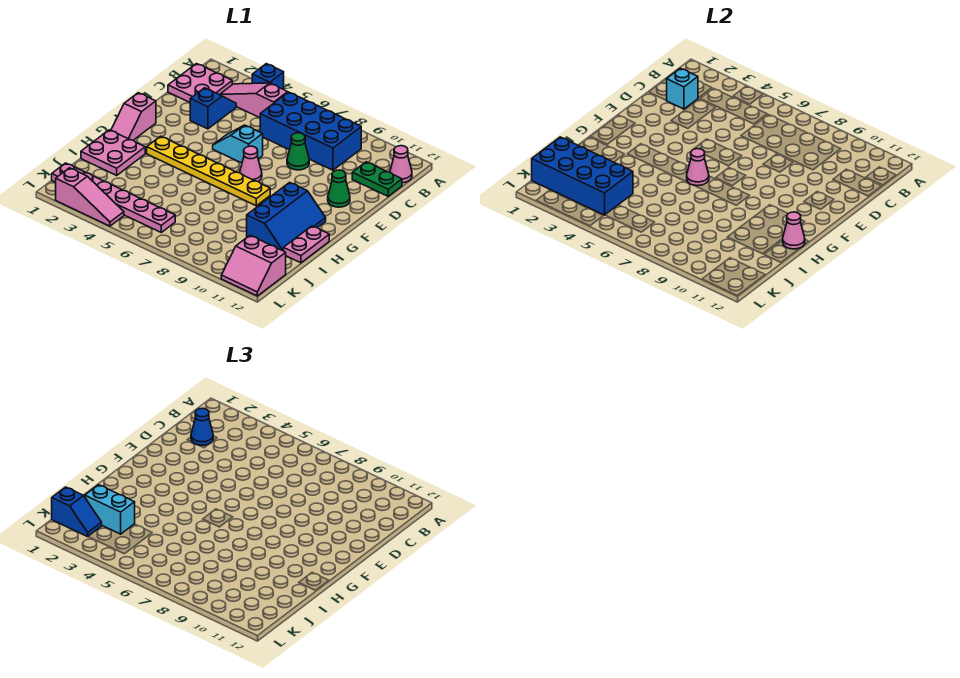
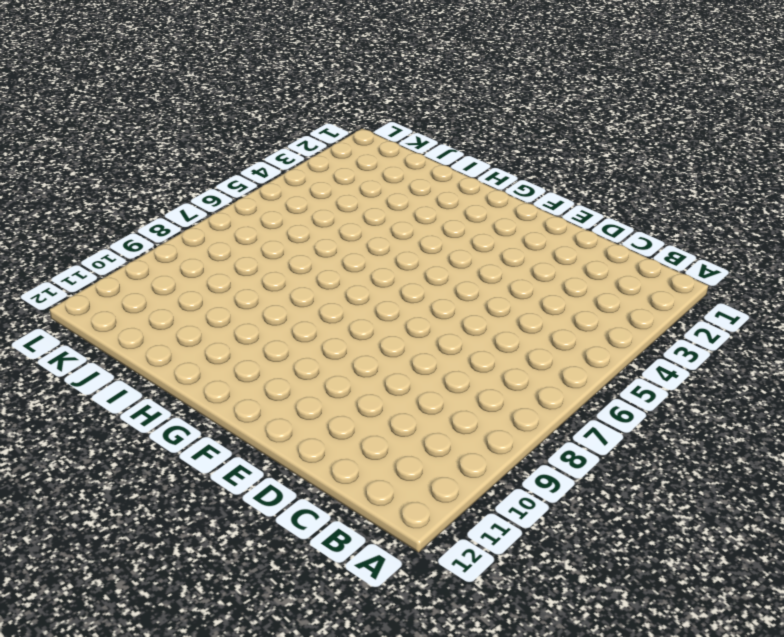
none -> blue 1x1 brick [252,64,284,89]
none -> pink 2x2 plate [168,64,232,102]
none -> pink 1x3 slope [220,83,288,118]

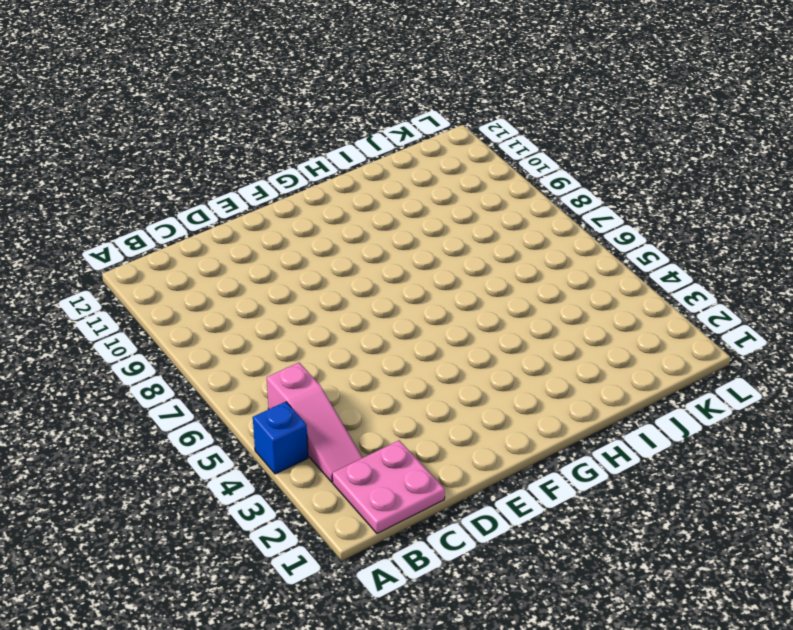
none -> blue 2x4 brick [260,92,361,170]
none -> pink 1x1 cone [390,146,412,183]
none -> blue 1x2 slope [190,88,236,129]

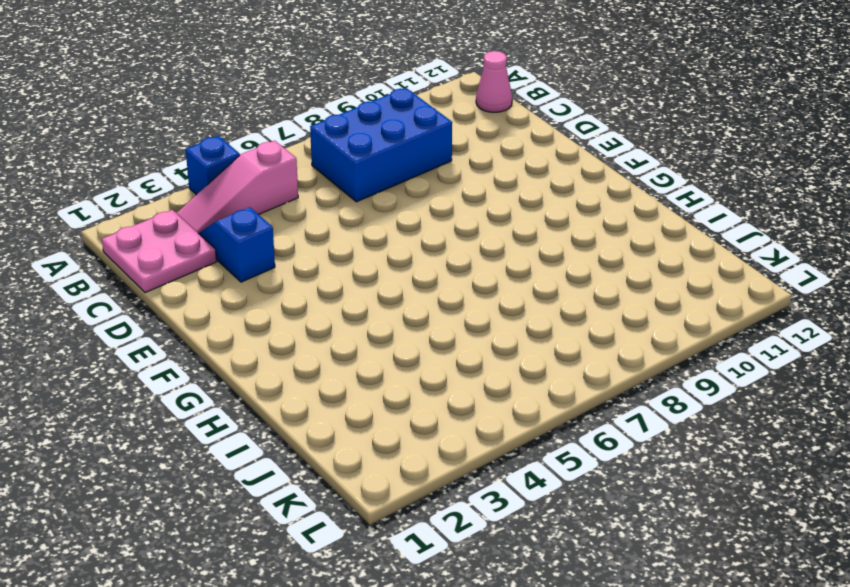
blue 2x3 brick [310,88,452,202] -> blue 2x4 brick [260,92,361,170]
none -> green 1x2 plate [352,162,402,196]
none -> green 1x1 cone [287,133,309,170]
none -> cyan 1x2 slope [213,125,263,163]

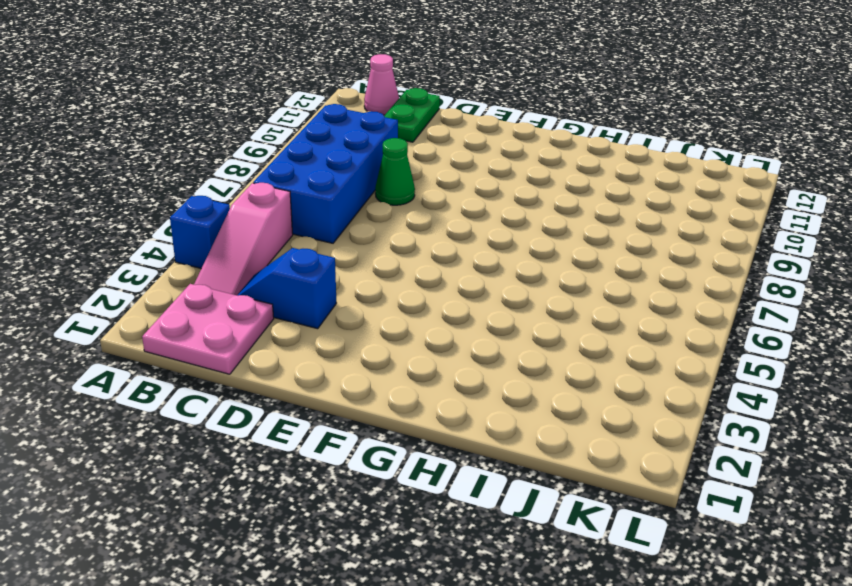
none -> cyan 1x2 slope [213,125,263,163]
none -> green 1x1 cone [328,170,350,207]
none -> pink 1x2 slope [111,93,156,140]

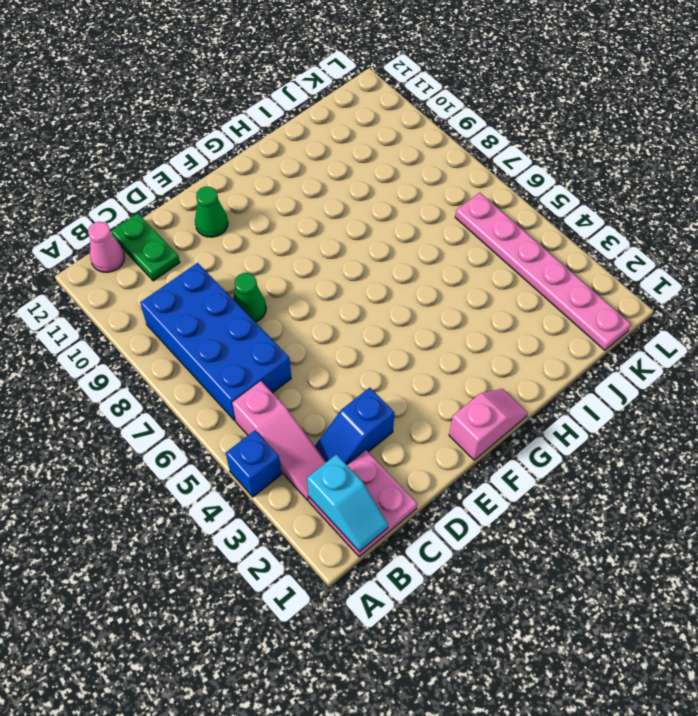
cyan 1x2 slope [307,454,388,552] -> cyan 1x2 slope moved to [213,125,263,163]
none -> pink 1x1 cone [240,146,262,182]
none -> yellow 1x6 plate [147,136,270,206]
none -> blue 2x3 slope [247,182,326,251]

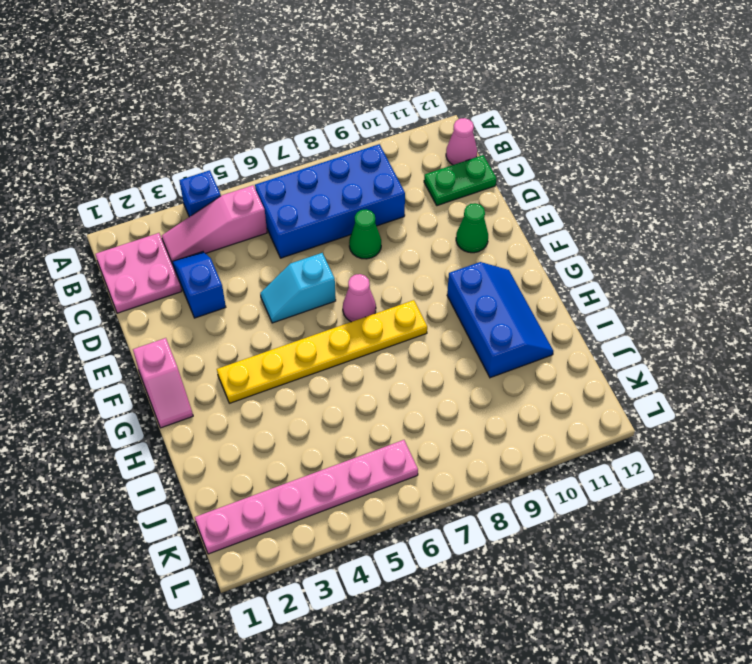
none -> pink 2x2 plate [81,130,145,175]
none -> pink 1x2 plate [284,226,329,263]
none -> pink 2x2 slope [221,236,286,296]

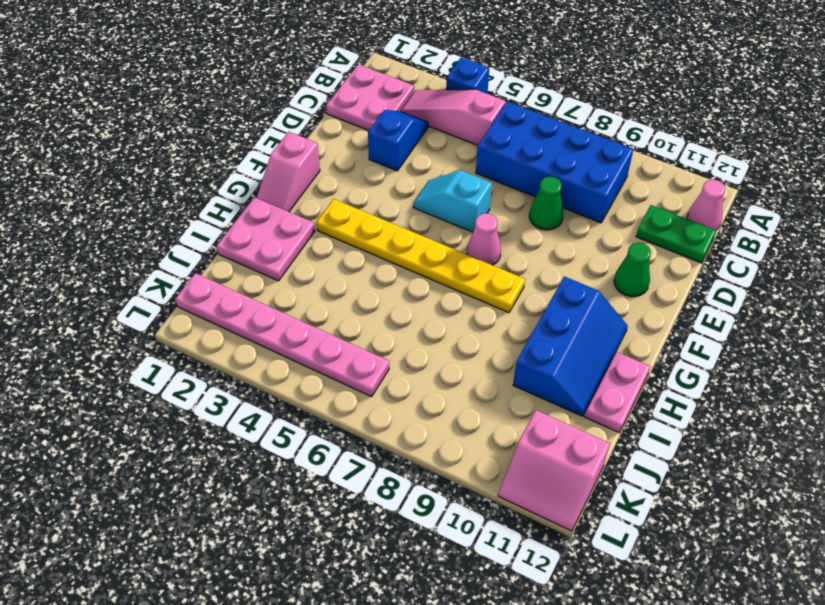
none -> pink 1x3 slope [56,168,124,226]
none -> cyan 1x1 brick [667,68,698,109]
none -> pink 1x1 cone [687,149,709,186]

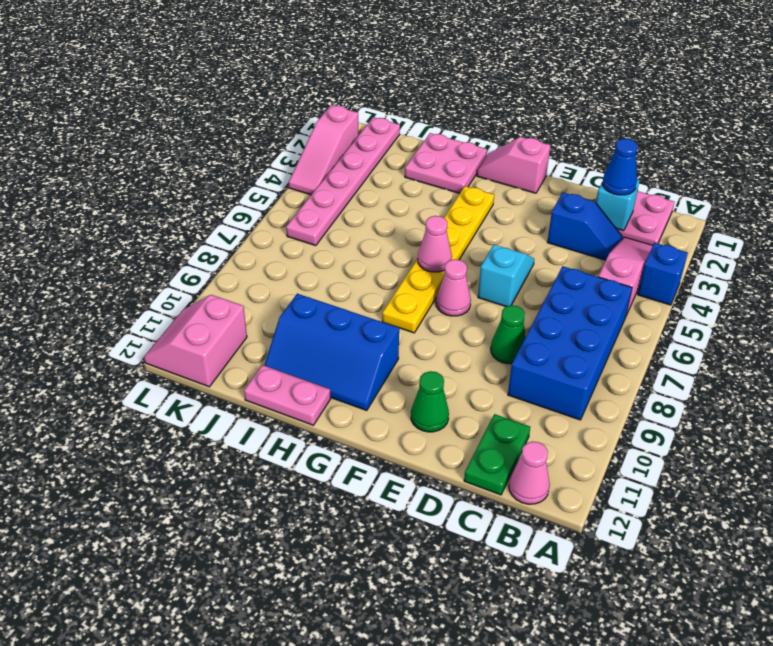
none -> pink 1x1 cone [783,212,805,249]
none -> blue 2x4 brick [532,137,633,215]
none -> cyan 1x2 brick [85,485,135,534]

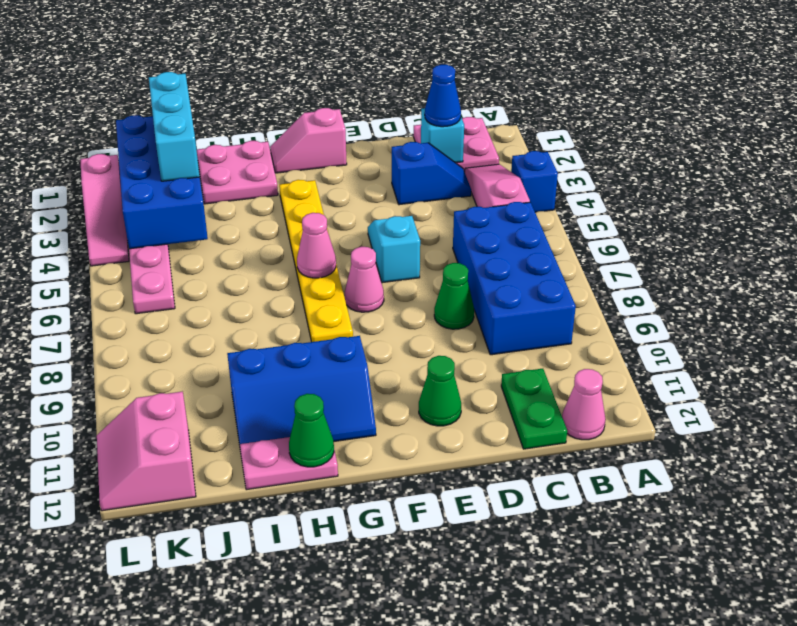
green 1x1 cone [289,394,334,467] -> pink 1x1 cone [783,212,805,249]
cyan 1x3 brick [149,72,200,181] -> cyan 1x2 brick [85,485,135,534]
none -> blue 1x2 slope [52,487,102,537]

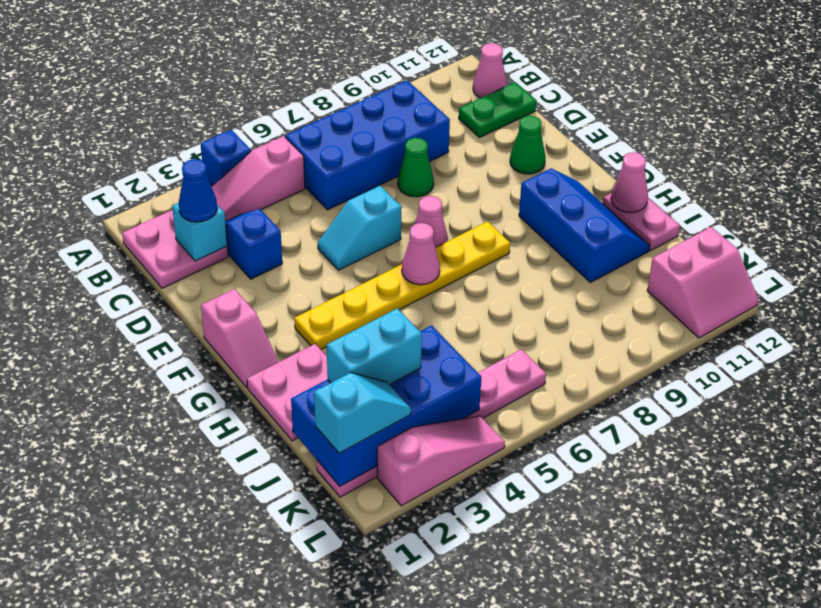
cyan 1x2 slope [314,373,411,453] -> blue 1x2 slope [52,487,102,537]

